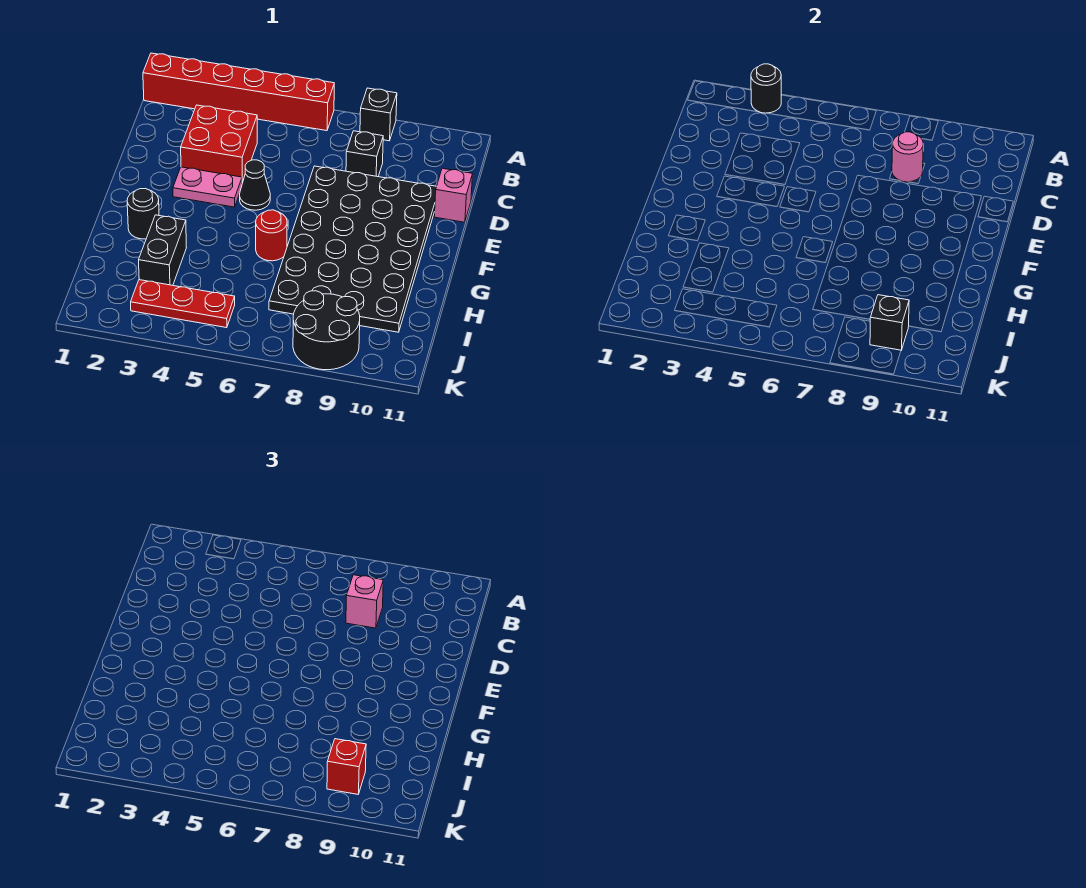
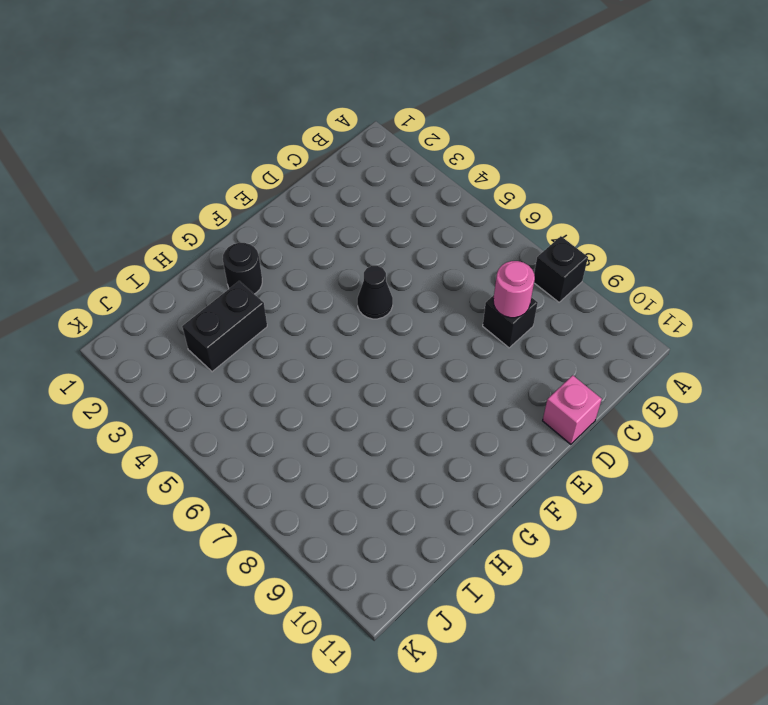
none -> red 1x6 brick [143,53,334,131]
none -> red 2x2 brick [181,105,257,183]
none -> black 4x6 plate [269,166,436,332]

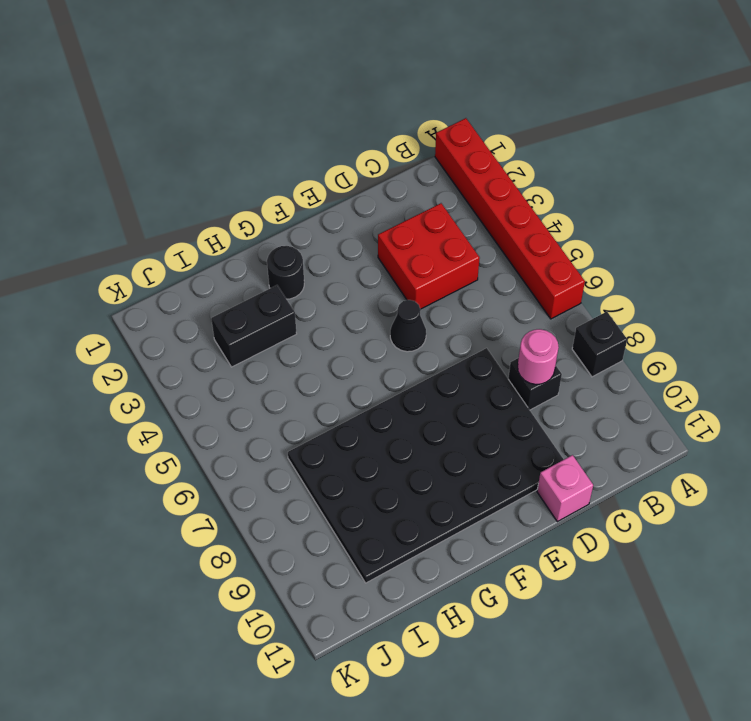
none -> pink 1x2 plate [173,167,242,207]
none -> red 1x1 round brick [256,210,287,261]
none -> red 1x3 plate [131,280,235,328]

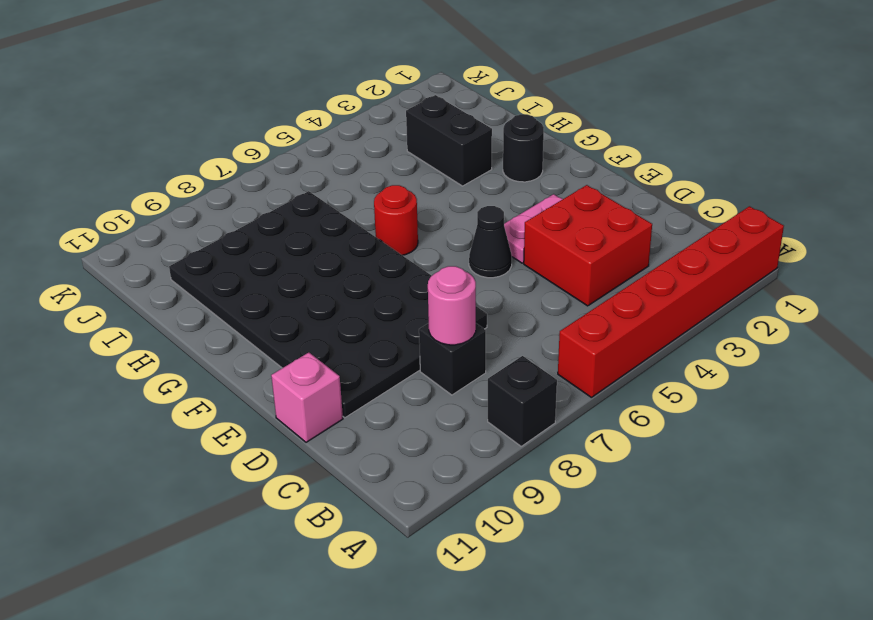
none -> red 1x3 plate [131,280,235,328]
none -> black 2x2 round brick [293,291,360,370]
none -> black 1x1 round brick [751,64,781,113]

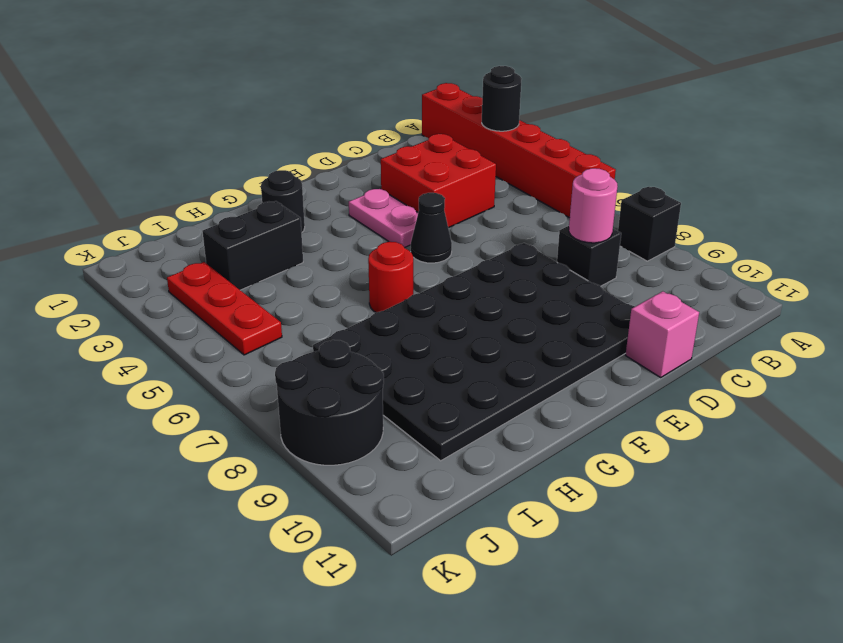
none -> black 1x1 brick [870,295,909,350]
none -> pink 1x1 brick [346,575,383,628]
none -> red 1x1 brick [327,739,366,794]

